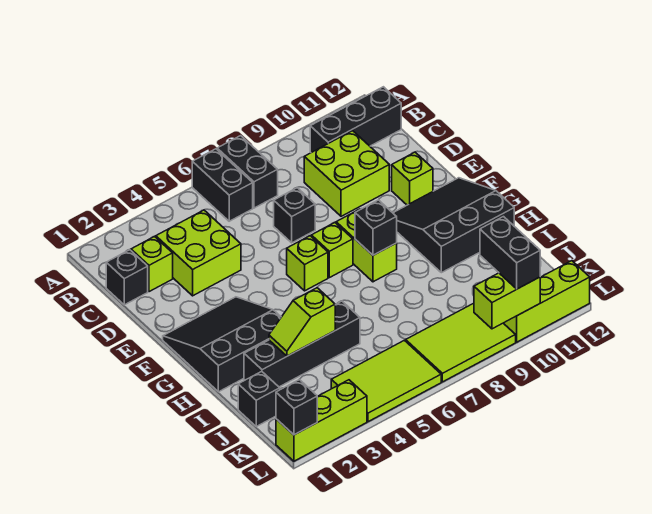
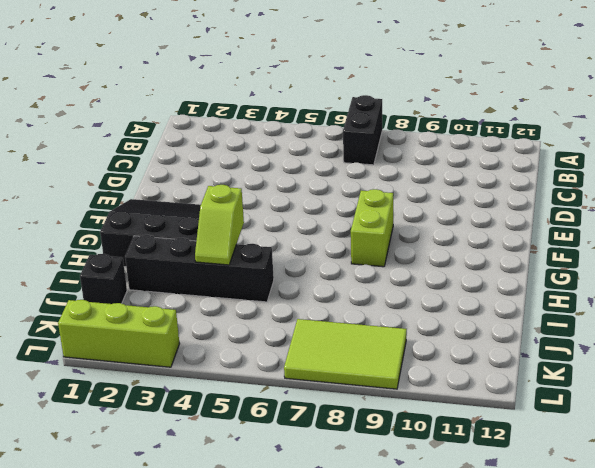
lime 1x2 slope [195,185,244,265] -> lime 1x2 slope turned to [269,288,335,356]
none -> black 1x2 brick [192,149,253,221]
none -> black 1x3 brick [310,87,401,153]
none -> black 1x1 brick [106,250,148,305]

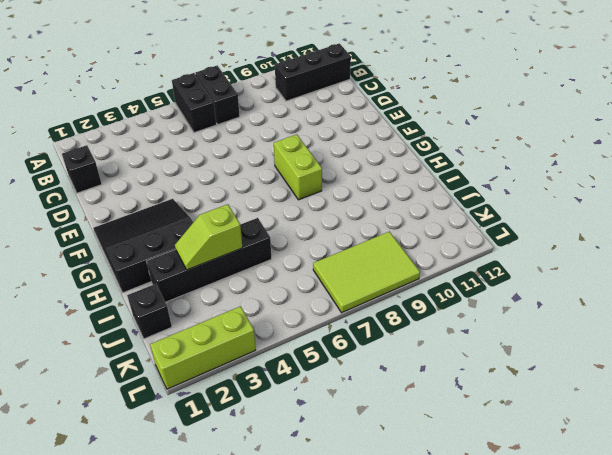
none -> lime 1x1 brick [131,236,173,292]
none -> lime 2x2 brick [156,210,241,296]
none -> lime 2x2 brick [304,131,389,216]

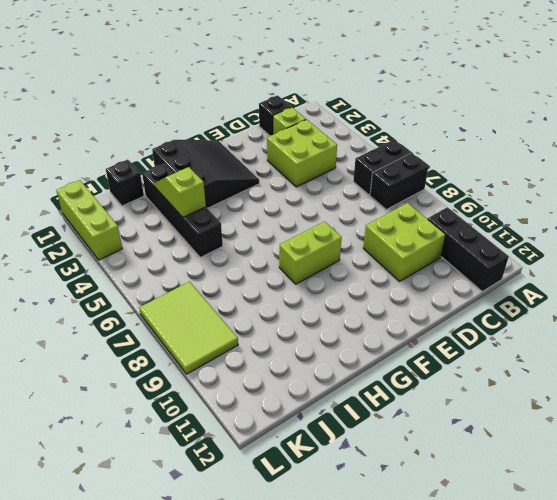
none -> black 1x1 brick [274,188,315,243]
none -> lime 1x1 brick [392,152,433,205]
none -> lime 1x1 brick [287,236,328,291]

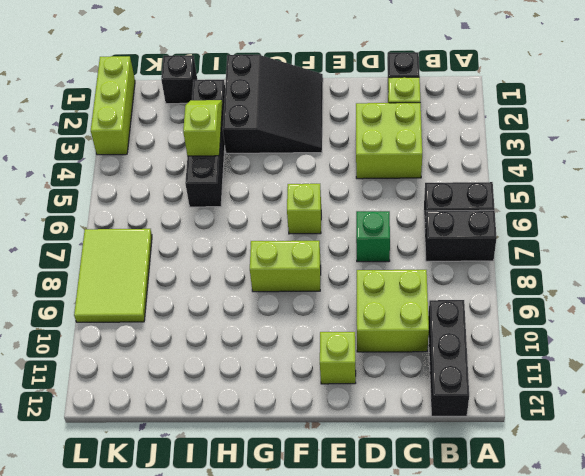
green 1x1 brick [356,211,390,262] -> black 1x1 brick [274,188,315,243]
none -> lime 1x1 brick [311,222,353,278]
none -> black 3x3 slope [393,178,514,273]
none -> lime 2x3 tile [331,340,441,422]

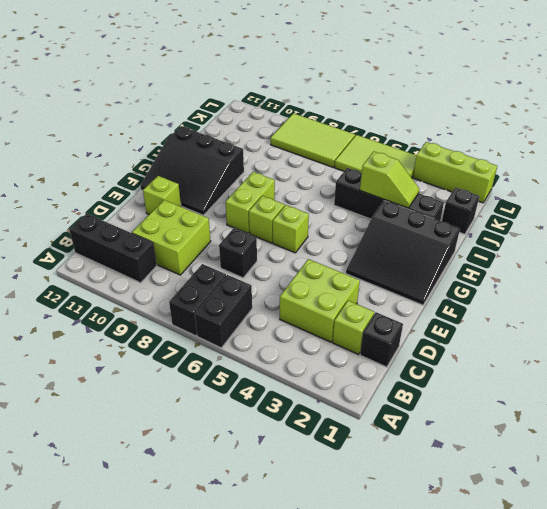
none -> lime 1x3 brick [504,261,590,342]
none -> black 1x1 brick [355,200,397,255]
none -> black 1x1 brick [276,379,317,435]

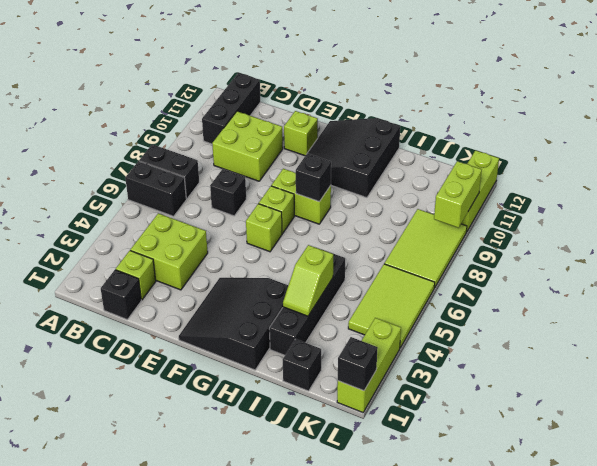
none -> black 1x2 brick [480,217,540,289]

